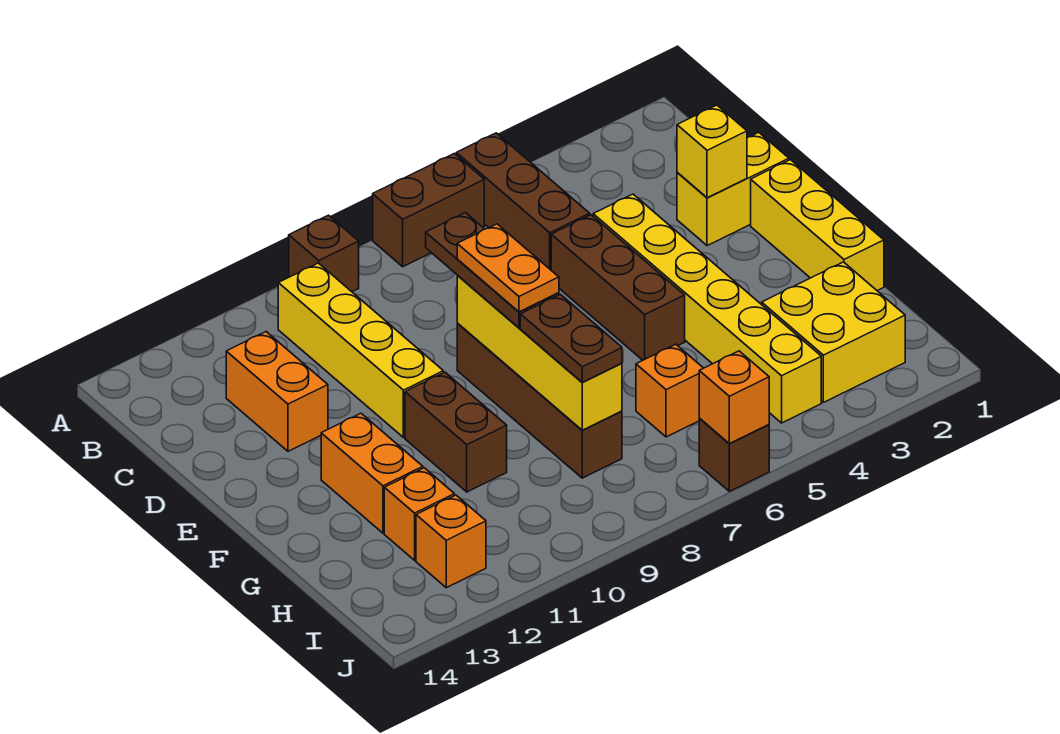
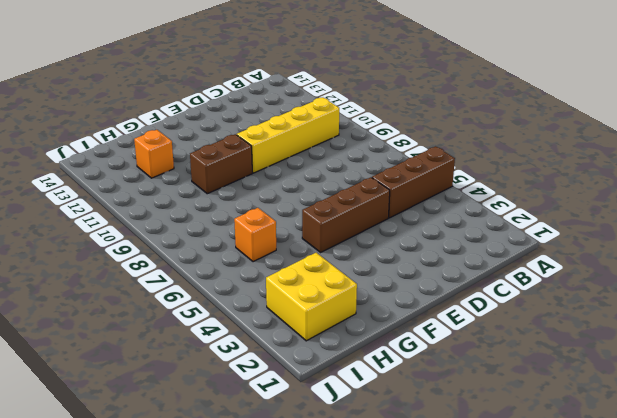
none -> brown 1x2 brick [373,154,484,267]
none -> brown 1x1 brick [289,215,359,292]
none -> orange 1x2 brick [226,332,328,451]

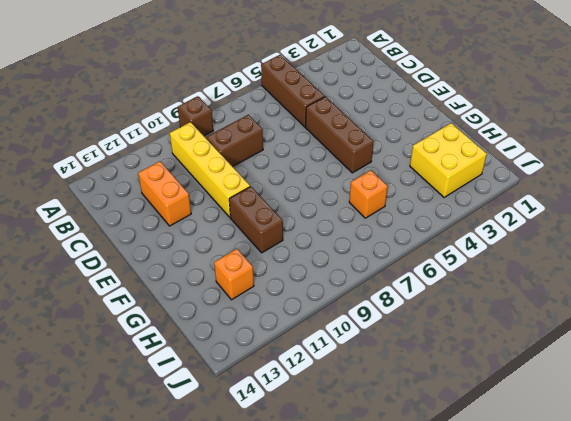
brown 1x2 brick [206,115,263,167] -> brown 1x2 brick moved to [373,154,484,267]
none -> yellow 1x2 brick [677,132,789,246]
none -> yellow 1x6 brick [593,194,821,423]
none -> yellow 1x3 brick [751,160,884,291]

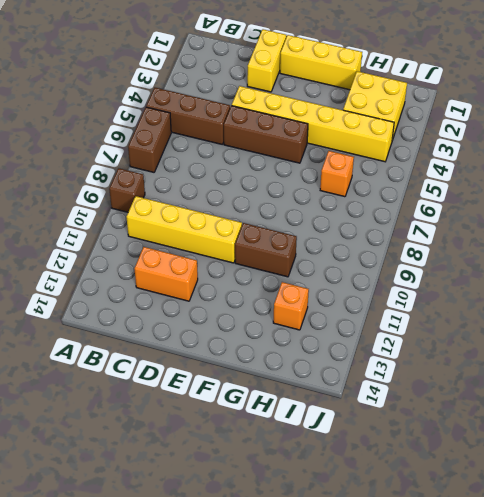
none -> brown 1x4 brick [457,323,622,478]
none -> orange 1x2 brick [321,413,423,533]
none -> orange 1x1 brick [416,495,486,588]

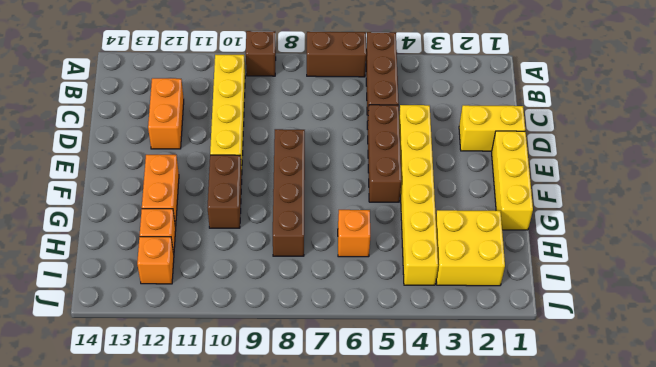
none -> brown 1x1 brick [699,419,769,491]
none -> yellow 1x1 brick [677,105,747,198]
none -> yellow 1x4 brick [457,275,622,430]

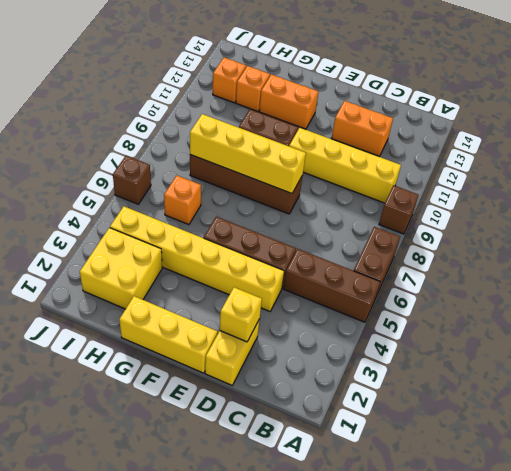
none -> orange 1x1 brick [699,351,769,444]
none -> brown 1x3 plate [426,213,559,328]
none -> brown 1x2 plate [520,294,622,382]

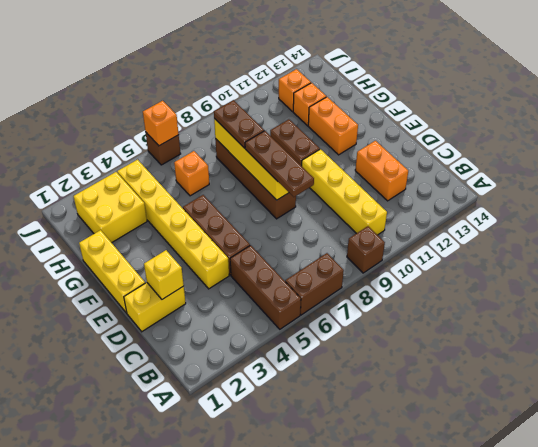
none -> orange 1x2 plate [457,224,559,312]

